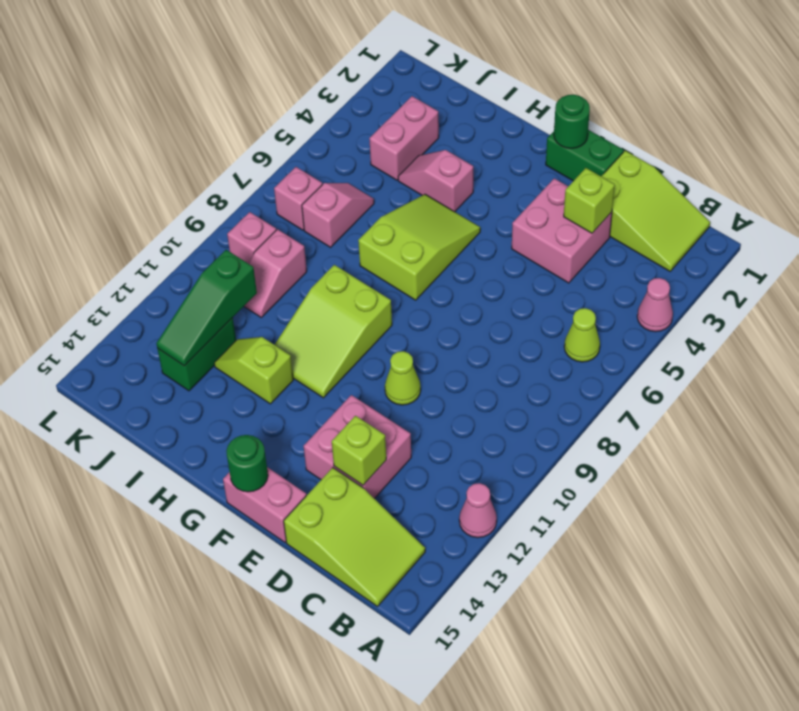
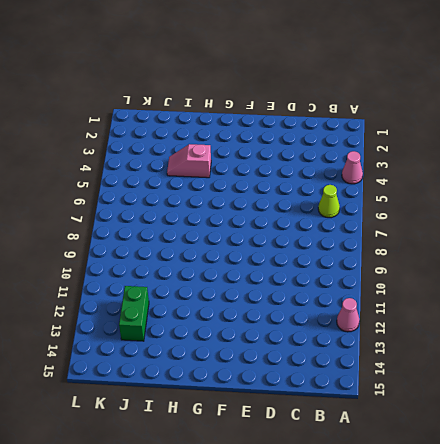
none -> lime 2x3 slope [601,151,710,271]
none -> lime 2x3 slope [284,468,425,606]
none -> pink 2x2 brick [512,178,612,283]

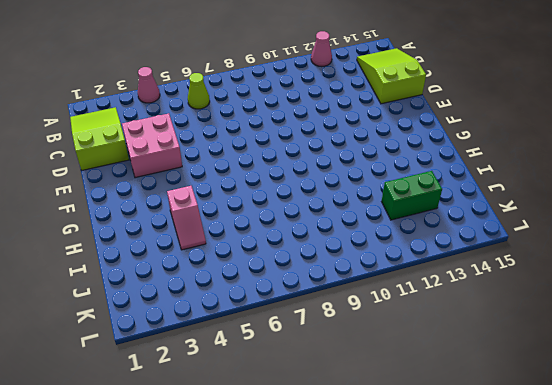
none -> pink 2x2 brick [304,395,411,499]
none -> green 1x2 brick [546,130,624,181]
none -> lime 1x1 cone [385,351,421,405]

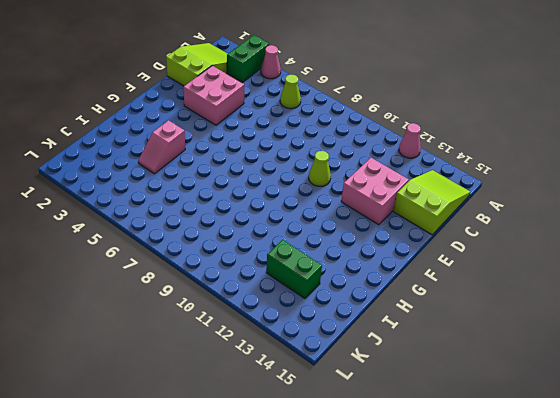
green 1x2 brick [227,35,269,82] -> green 1x2 brick moved to [546,130,624,181]
none -> pink 1x2 brick [223,467,306,543]
none -> lime 2x3 slope [358,194,480,300]
none -> lime 2x3 slope [275,265,392,398]

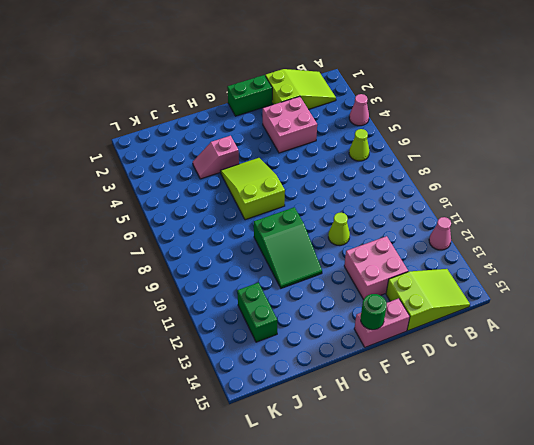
green 2x3 slope [254,207,322,288] -> lime 2x3 slope [275,265,392,398]
none -> lime 1x2 slope [214,337,293,404]
none -> pink 1x2 brick [369,96,439,180]
none -> pink 1x2 slope [302,183,374,247]

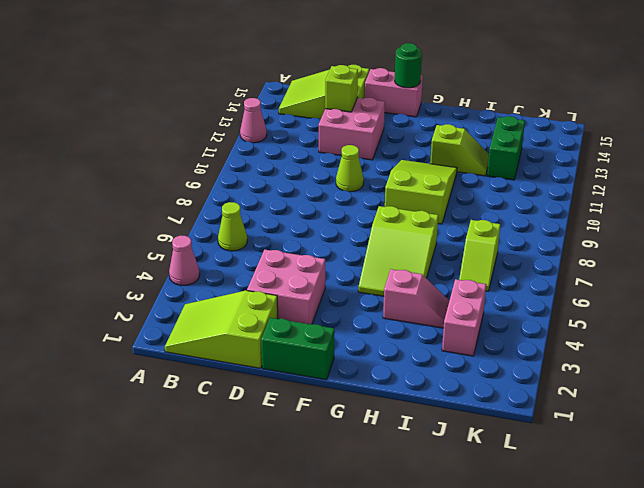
lime 1x2 slope [459,220,500,291] -> pink 1x2 slope [302,183,374,247]
none -> pink 1x2 slope [244,229,307,317]
none -> pink 1x1 brick [274,167,322,230]
none -> pink 1x1 brick [227,212,276,264]

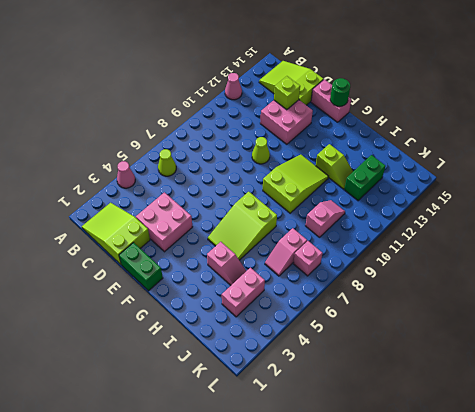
none -> pink 1x1 brick [227,212,276,264]
none -> lime 1x1 brick [564,168,615,233]
none -> green 1x1 round brick [554,95,590,148]

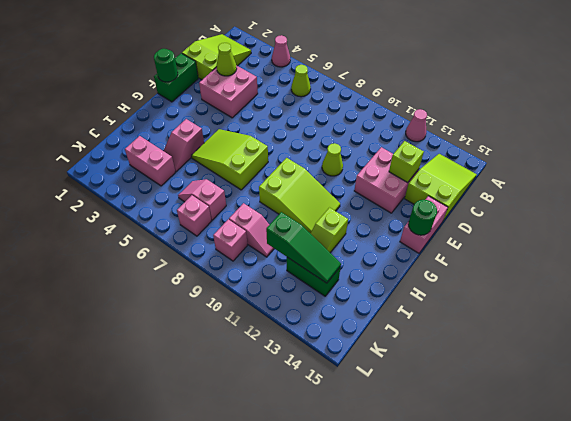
lime 1x1 cone [217,43,237,76] -> lime 1x1 brick [564,168,615,233]

